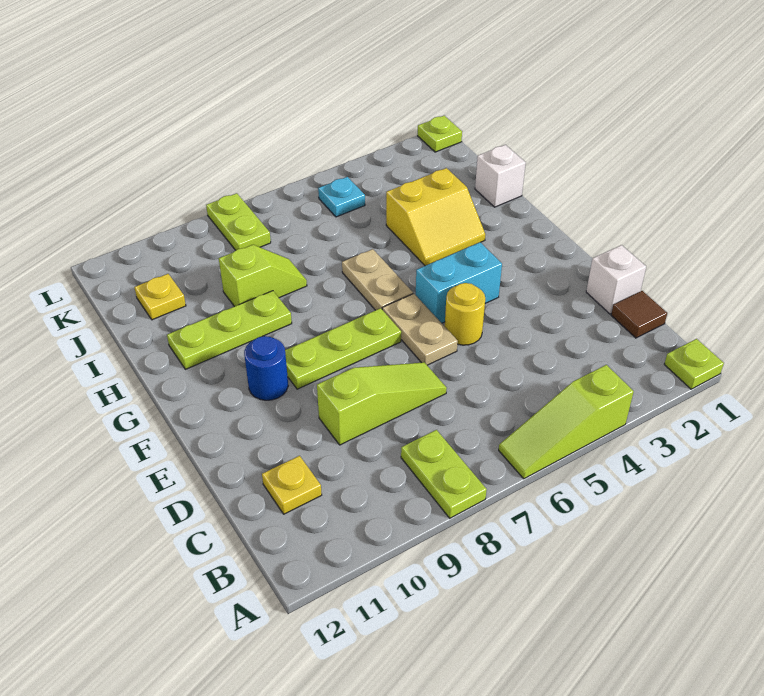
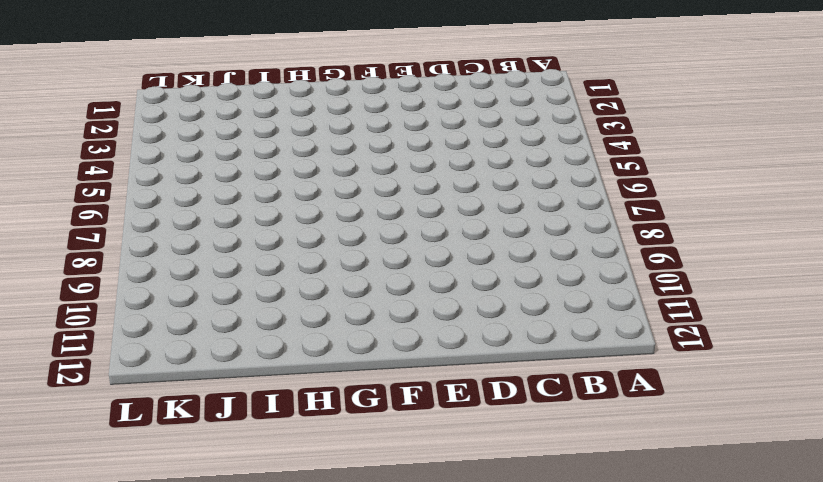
none -> lime 1x1 plate [664,339,724,389]
none -> lime 1x3 slope [499,365,634,479]
none -> lime 1x2 plate [401,430,487,518]

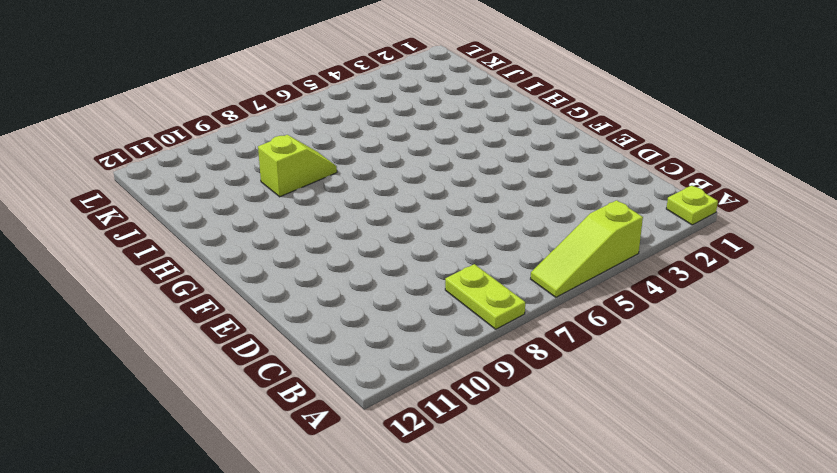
none -> brown 1x1 tile [611,291,667,338]
none -> yellow 1x1 plate [262,456,322,514]
none -> white 1x1 brick [586,245,646,314]

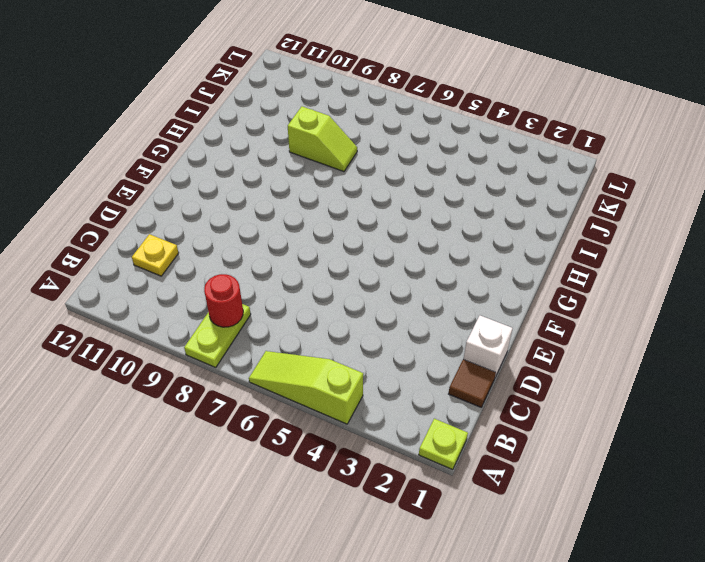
red 1x1 round brick [204,274,243,327] -> none
none -> lime 1x3 slope [317,362,447,445]
none -> yellow 1x1 round brick [445,283,485,345]
none -> tan 1x2 plate [382,294,458,365]

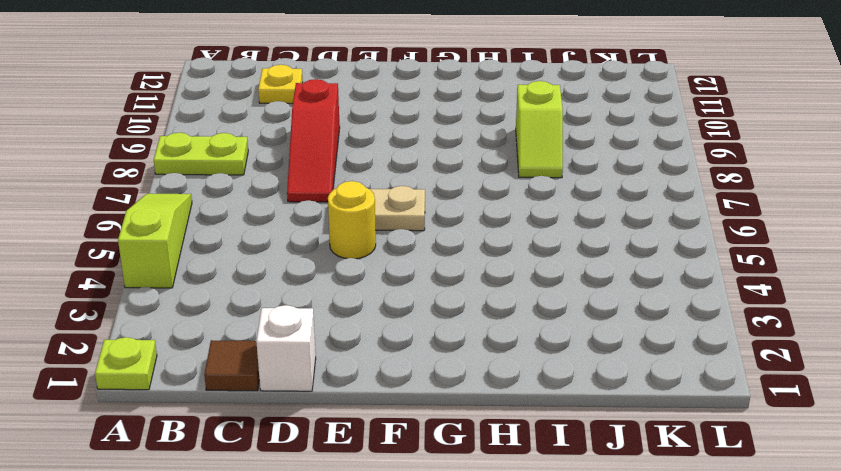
red 1x3 slope [287,79,340,202] -> lime 1x3 slope [317,362,447,445]
none -> cyan 1x2 brick [416,242,502,323]
none -> lime 1x3 plate [285,308,401,389]
none -> blue 1x1 round brick [244,336,288,400]

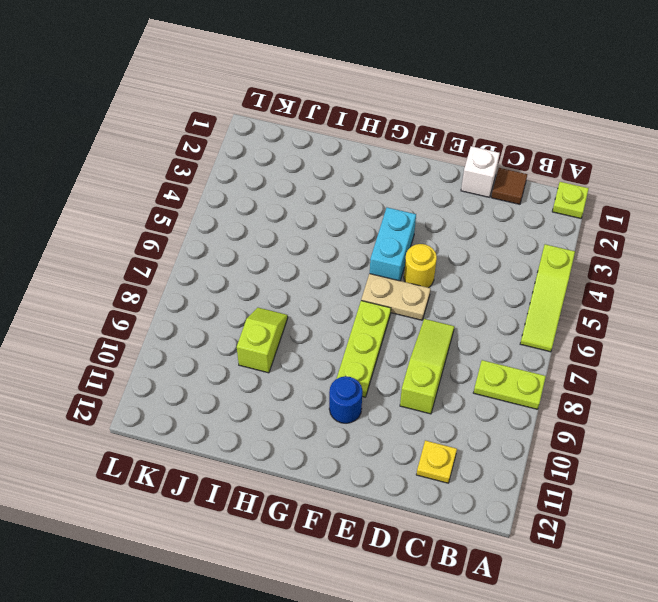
none -> tan 1x2 plate [342,249,413,310]
none -> yellow 2x2 slope [386,168,485,266]
none -> lime 1x3 plate [167,291,292,369]

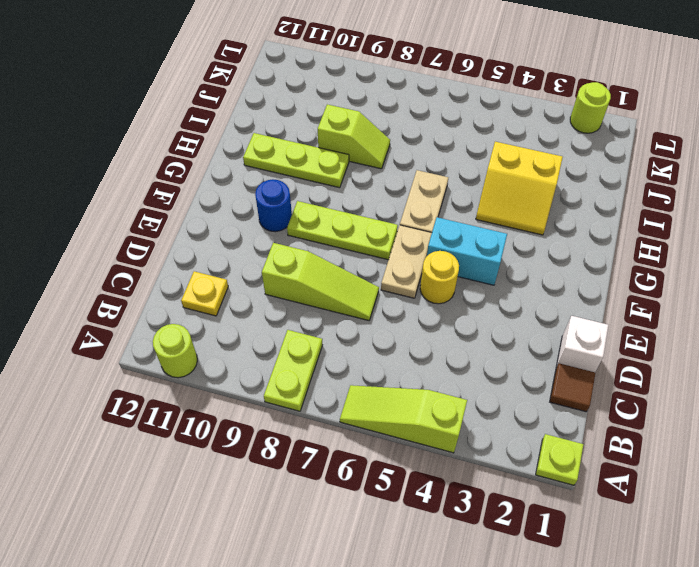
lime 1x1 round brick [153,324,197,378] -> none
lime 1x1 round brick [570,82,611,133] -> none
none -> white 1x1 brick [475,145,526,207]
none -> yellow 1x1 plate [134,274,186,320]
none -> cyan 1x1 plate [318,177,365,217]

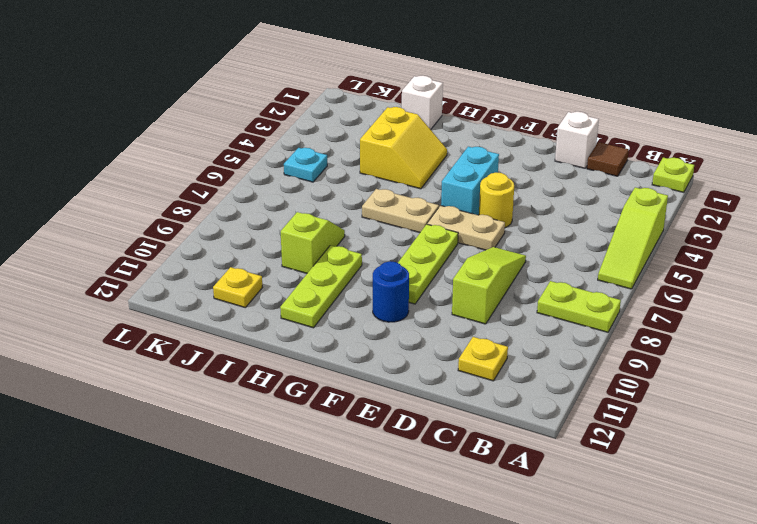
none -> lime 1x2 plate [206,193,271,250]
none -> lime 1x1 plate [418,116,462,152]

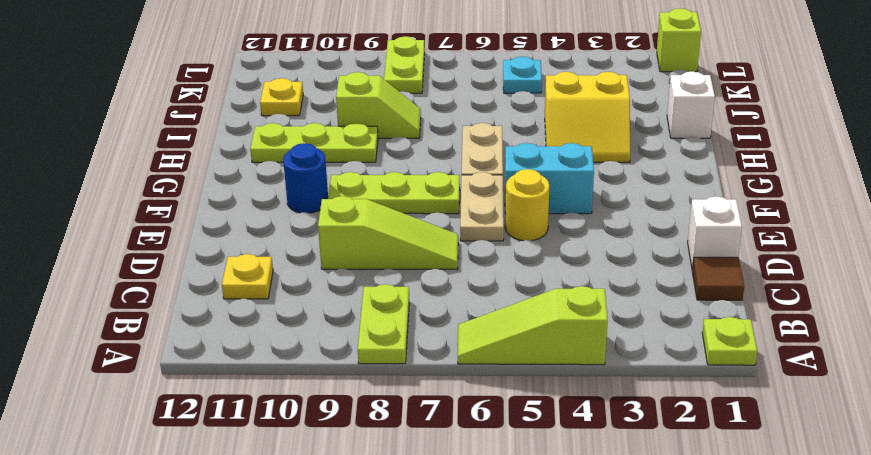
lime 1x1 brick [657,8,701,72] -> lime 1x1 plate [418,116,462,152]

